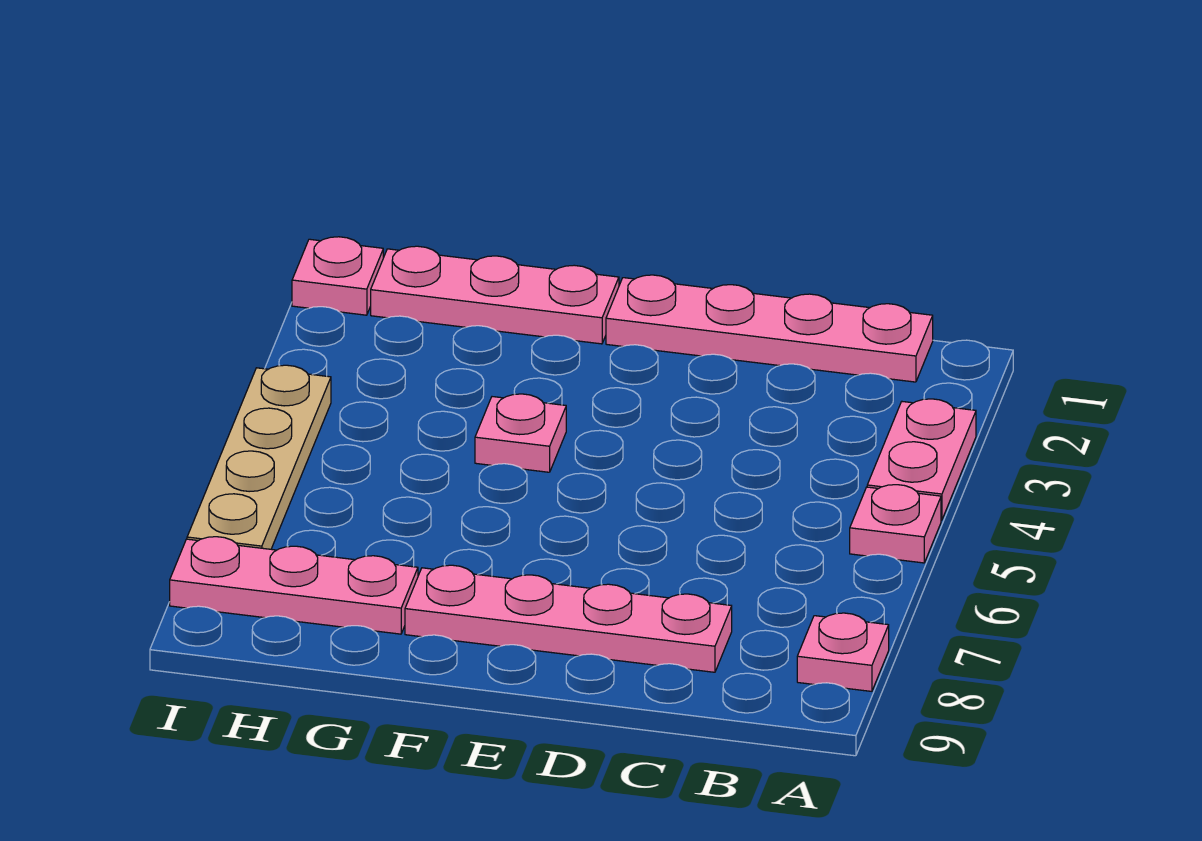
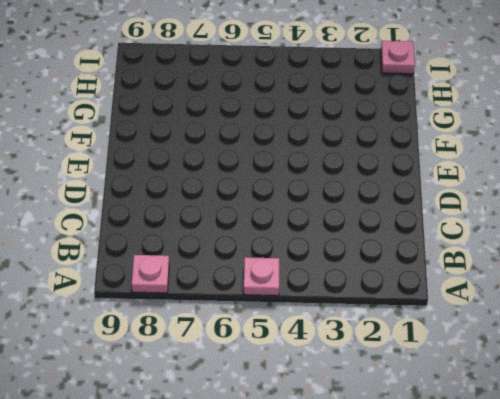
none -> pink 1x2 plate [867,399,976,520]
none -> pink 1x4 plate [606,275,933,382]

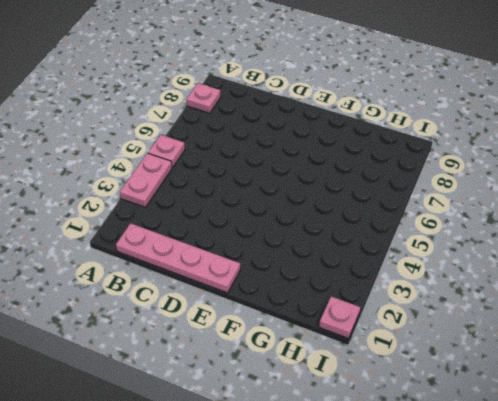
none -> pink 1x4 plate [405,565,732,672]
none -> pink 1x3 plate [371,246,619,344]

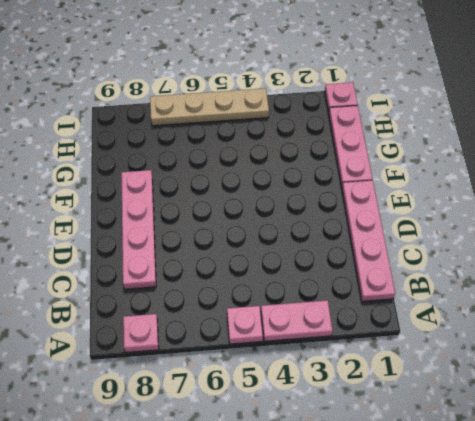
none -> pink 1x1 plate [475,394,566,472]
none -> pink 1x3 plate [170,537,418,634]

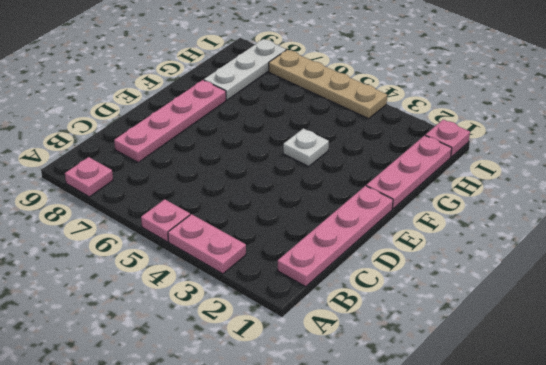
white 1x1 plate [283,128,329,166] -> pink 1x1 plate [475,394,566,472]
white 1x3 plate [204,39,286,100] -> pink 1x3 plate [170,537,418,634]

